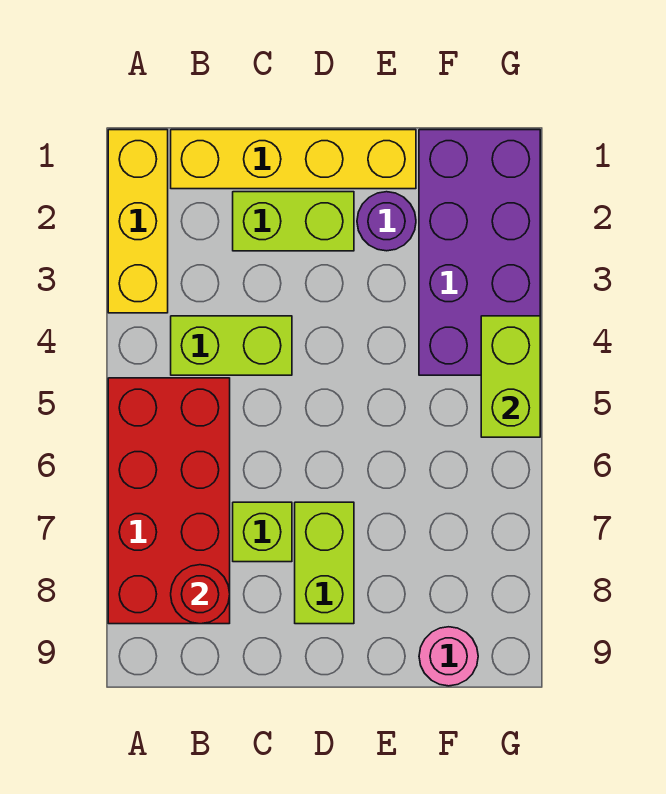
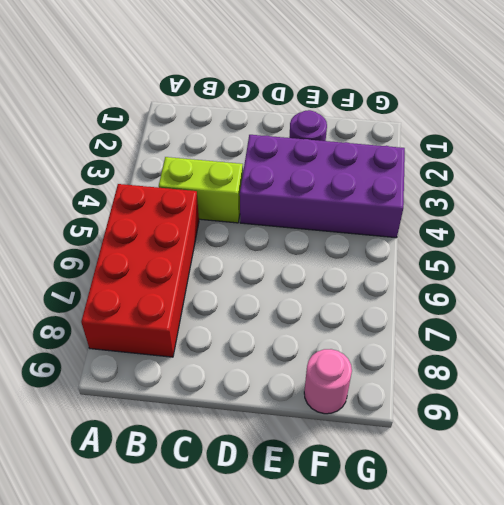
purple 2x4 brick [240,135,405,238] -> purple 2x4 brick turned to [419,130,540,375]
none -> yellow 1x3 brick [108,130,168,313]
none -> yellow 1x4 brick [171,130,416,189]
none -> lime 1x2 brick [233,192,354,251]

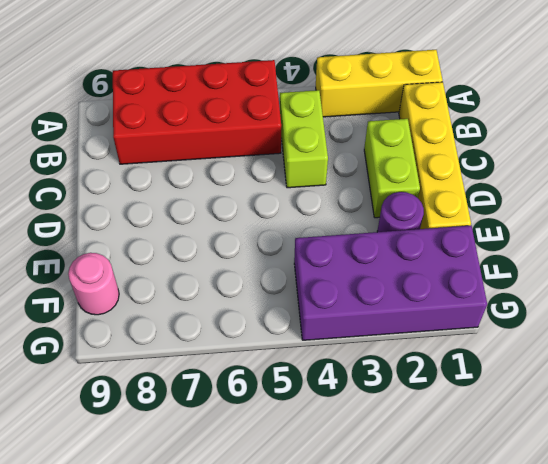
none -> lime 1x1 brick [233,502,292,562]
none -> lime 1x2 brick [295,502,354,624]
none -> red 1x1 round brick [171,565,230,624]

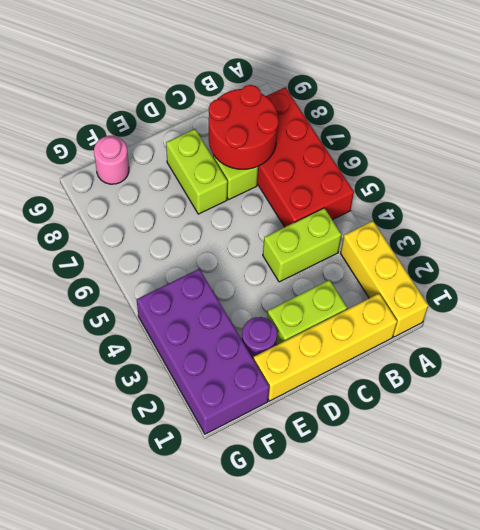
red 2x2 round brick [209,85,279,169] -> red 1x1 round brick [171,565,230,624]
none -> lime 1x2 brick [481,316,540,437]

